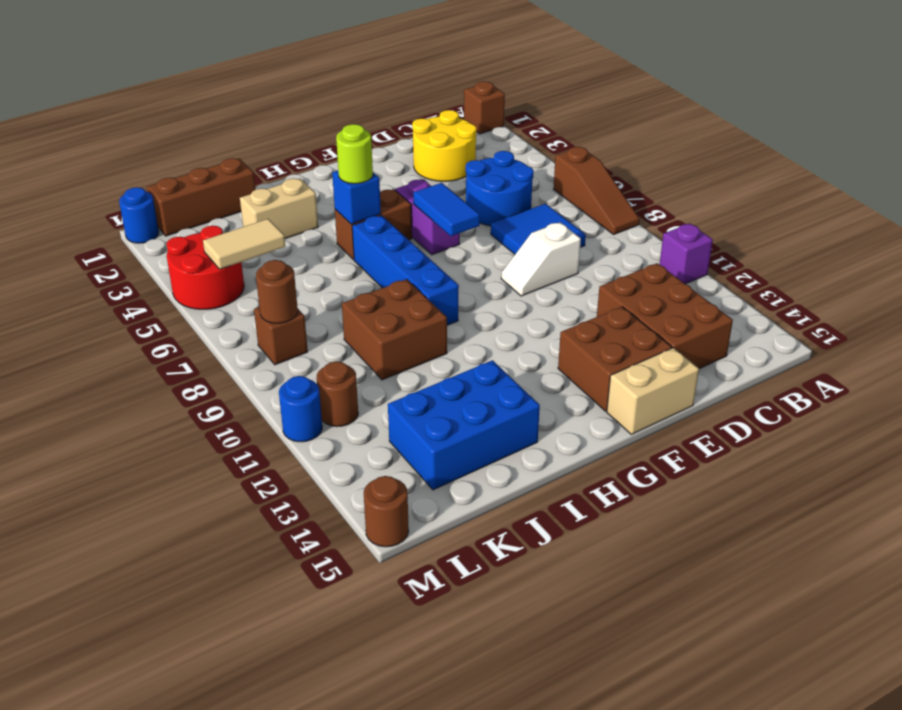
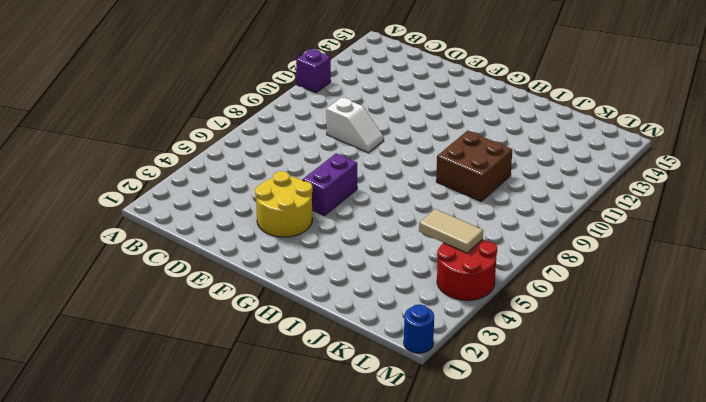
yellow 2x2 round brick [255,171,313,237] -> yellow 2x2 round brick moved to [412,110,477,181]
none -> brown 1x1 brick [464,81,505,134]
none -> brown 1x3 slope [554,147,640,234]
none -> blue 2x2 round brick [466,151,534,226]

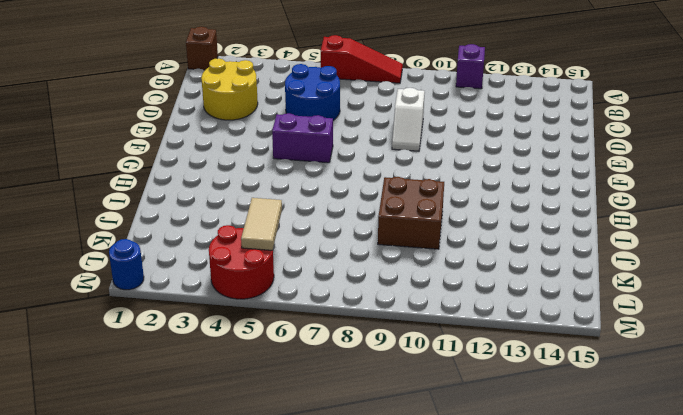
red 1x3 slope [321,35,403,83] -> brown 1x3 slope [554,147,640,234]
none -> blue 2x2 tile [491,204,586,254]
none -> brown 2x3 brick [597,263,733,369]
none -> brown 2x2 brick [558,307,672,411]

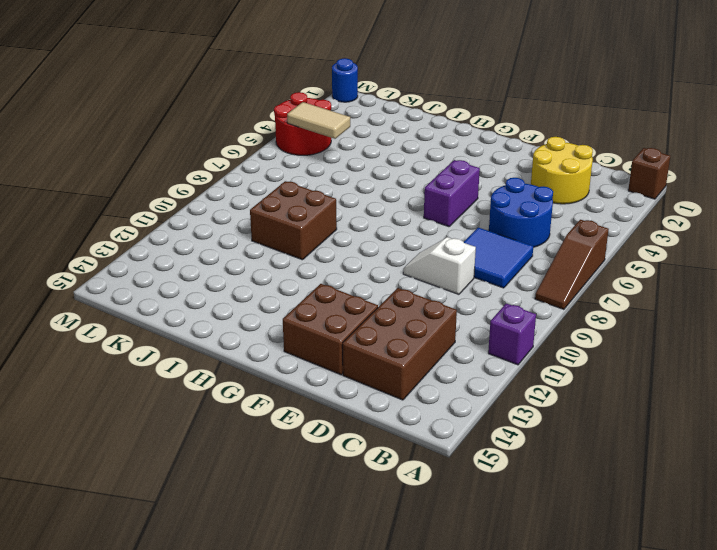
none -> tan 1x2 brick [607,348,699,434]
none -> brown 1x2 brick [335,189,412,260]
none -> blue 1x4 brick [352,215,459,325]

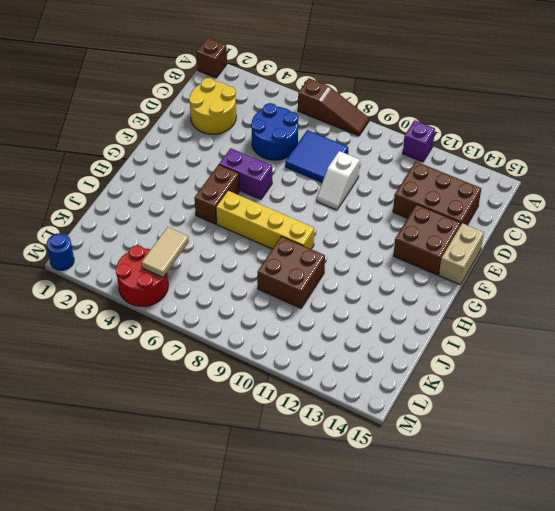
yellow 1x4 brick [216,191,314,249] -> blue 1x4 brick [352,215,459,325]
none -> tan 1x2 brick [240,179,318,239]
none -> blue 2x3 brick [388,360,540,490]
none -> brown 1x3 brick [147,158,255,236]

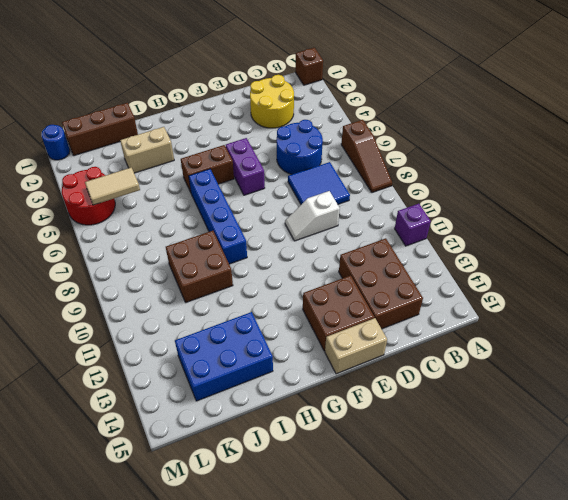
none -> brown 1x1 brick [254,307,308,365]
none -> brown 1x1 round brick [317,361,358,427]
none -> blue 1x1 round brick [279,376,322,442]

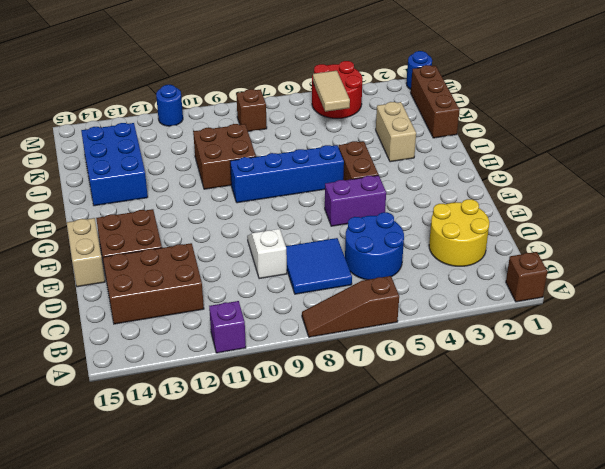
none -> brown 1x1 round brick [317,361,358,427]
none -> brown 1x1 round brick [364,476,409,547]
none -> blue 1x2 tile [413,183,480,236]

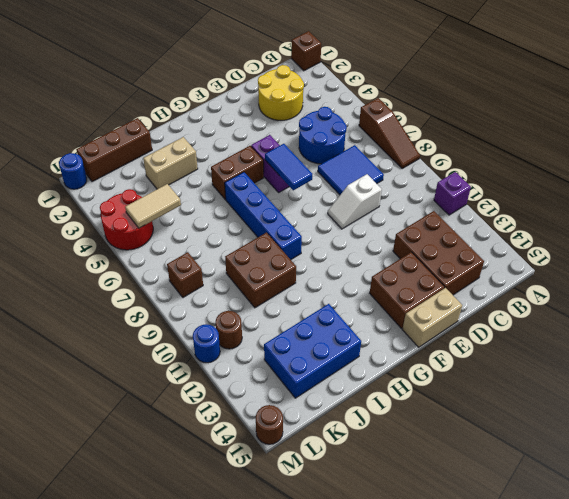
none -> blue 1x1 brick [332,171,381,224]
none -> brown 1x1 round brick [256,260,298,323]
none -> lime 1x1 round brick [336,124,373,184]

